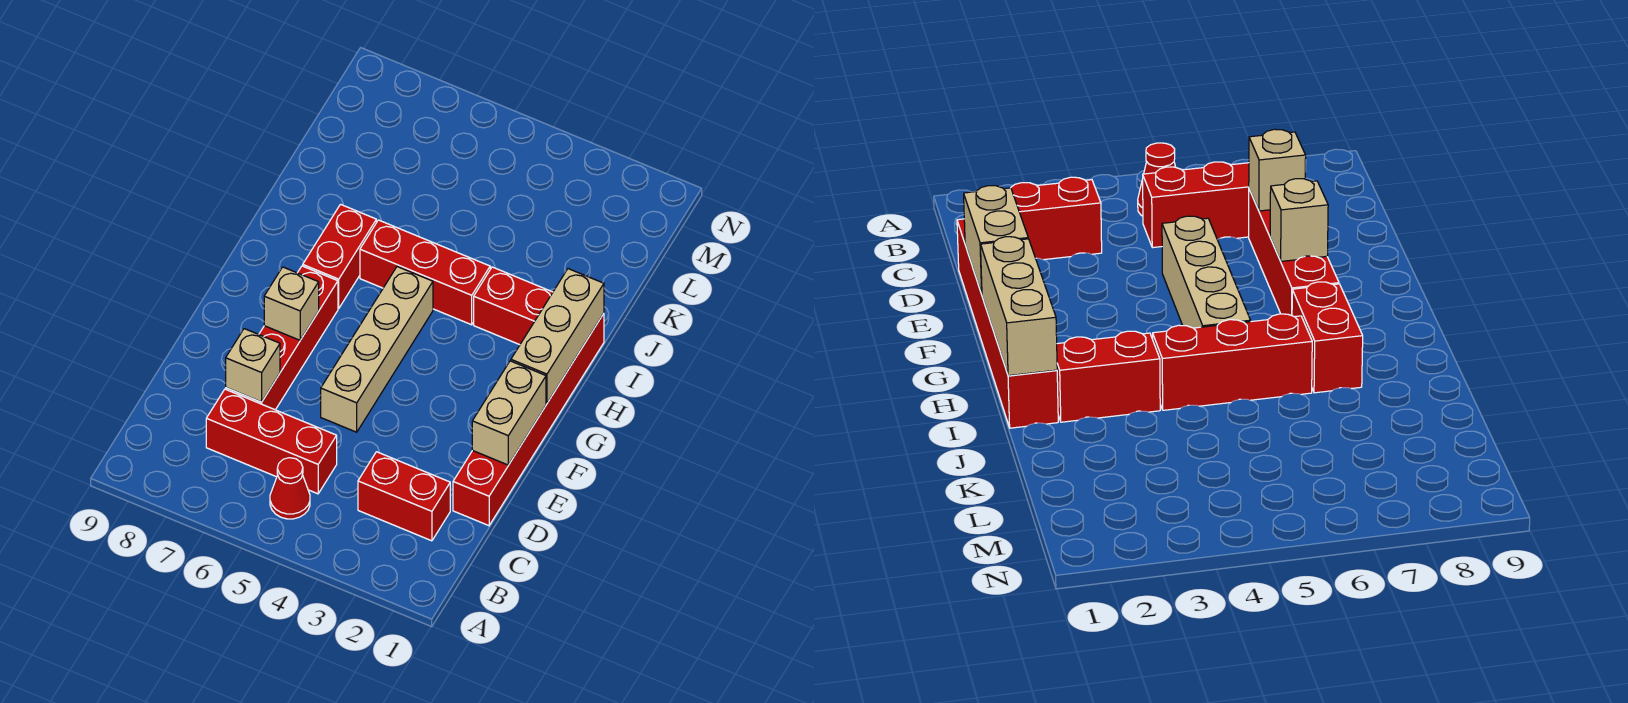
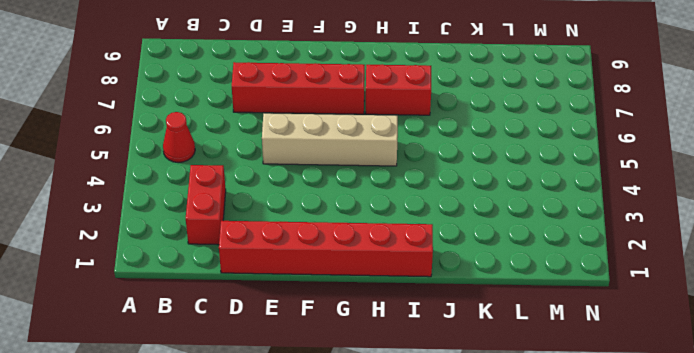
none -> red 1x3 brick [206,389,337,494]
none -> red 1x2 brick [474,267,553,345]
none -> red 1x3 brick [360,220,490,325]

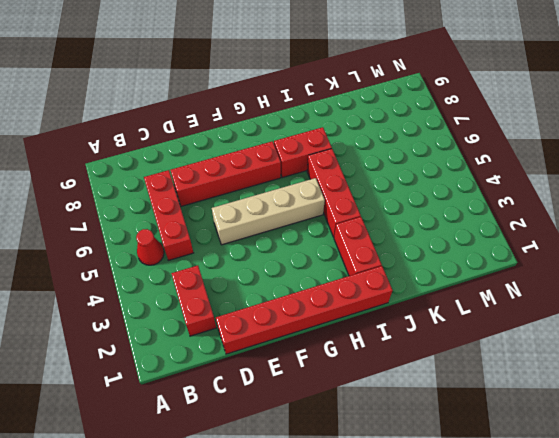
none -> tan 1x1 brick [226,329,280,402]
none -> tan 1x2 brick [472,361,546,465]
none -> tan 1x1 brick [264,267,319,340]

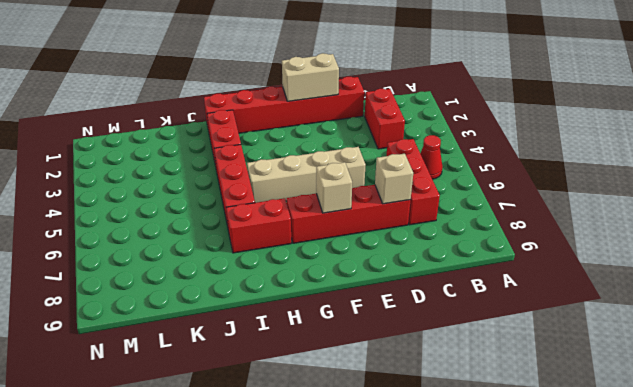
none -> tan 1x3 brick [511,269,604,403]

